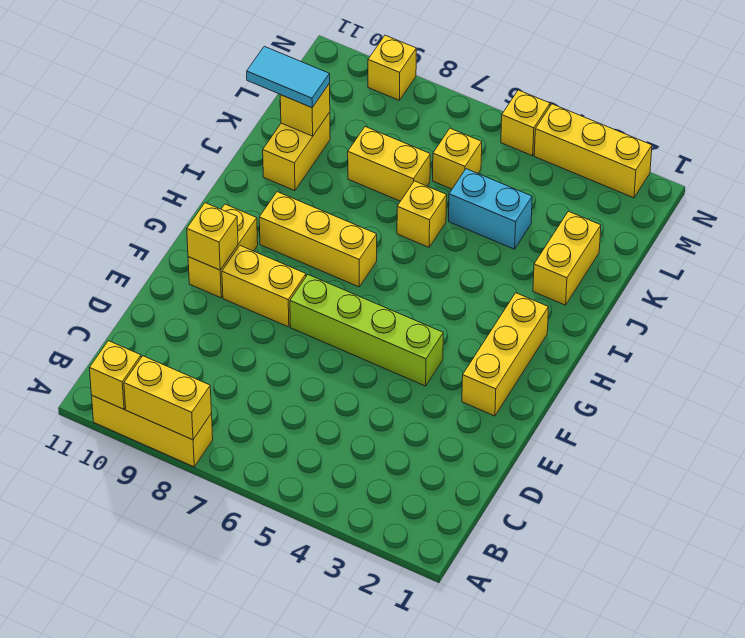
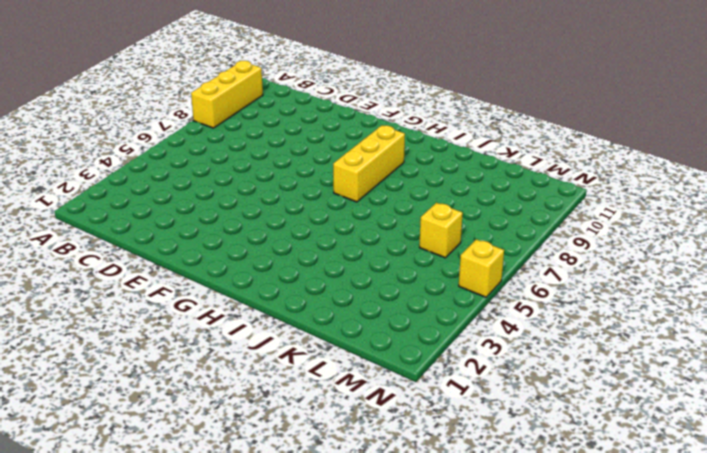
none -> yellow 1x3 brick [462,293,549,416]
none -> lime 1x4 brick [290,275,443,386]
none -> yellow 1x2 brick [222,246,306,327]

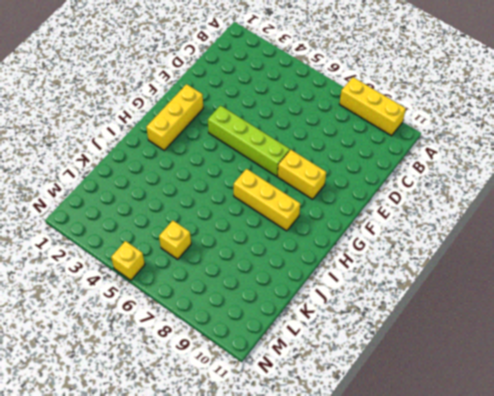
none -> yellow 1x2 brick [188,204,258,298]
none -> yellow 1x2 brick [533,211,601,305]
none -> yellow 1x1 brick [397,181,447,247]

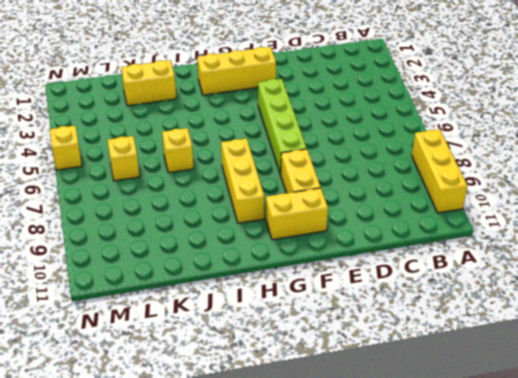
none -> yellow 1x2 brick [263,112,330,191]
none -> cyan 1x2 brick [449,169,532,249]
none -> yellow 1x2 brick [348,127,430,201]

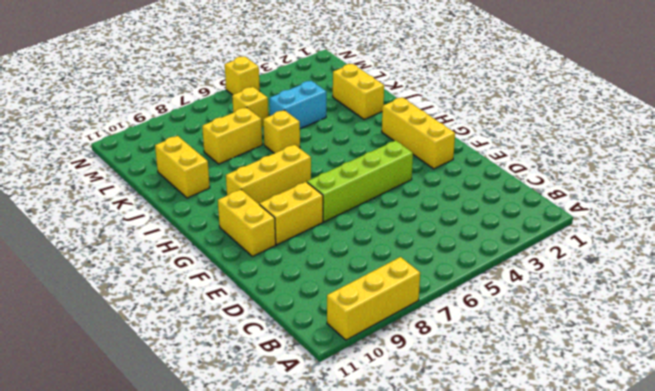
none -> yellow 1x3 brick [534,104,652,198]
none -> yellow 1x1 brick [368,35,416,100]
none -> yellow 1x2 brick [124,356,212,440]

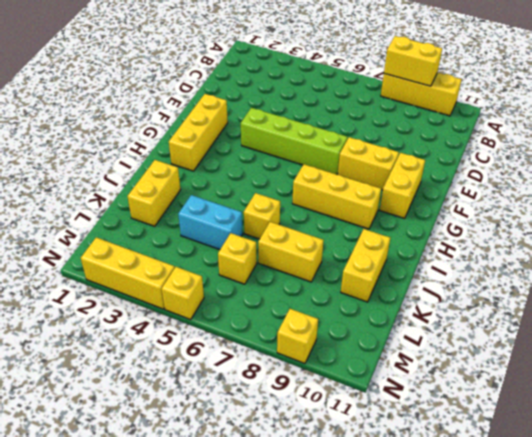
none -> yellow 1x1 brick [90,341,141,409]
none -> yellow 1x1 brick [187,203,238,270]
none -> yellow 1x1 brick [280,83,330,136]

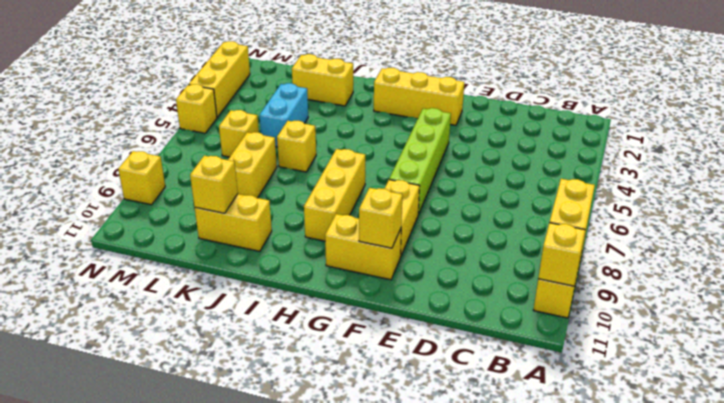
none -> cyan 1x2 tile [247,46,330,108]

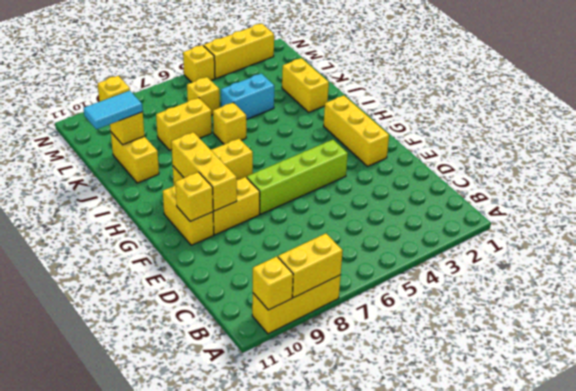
yellow 1x3 brick [171,132,237,211] -> none

